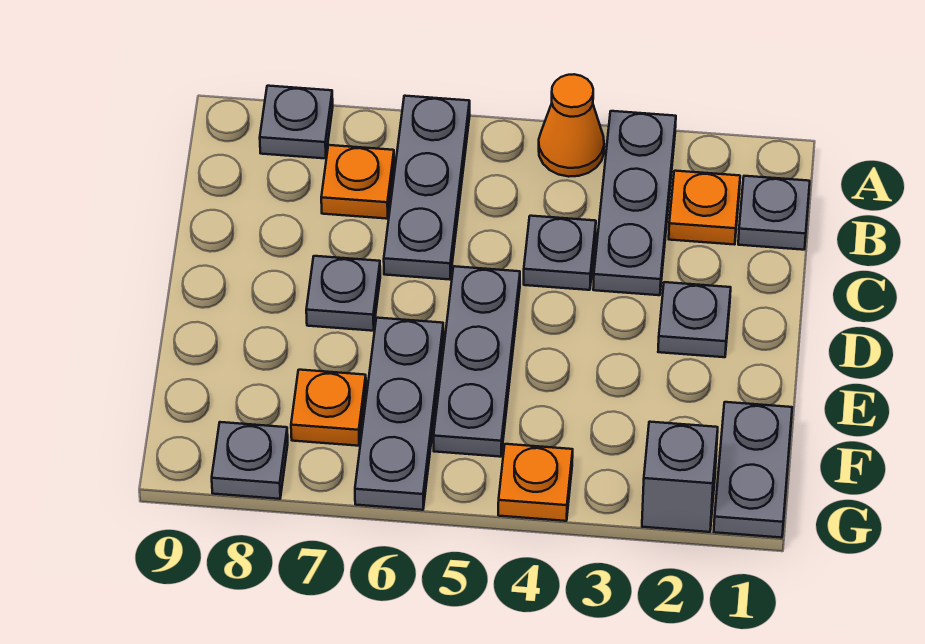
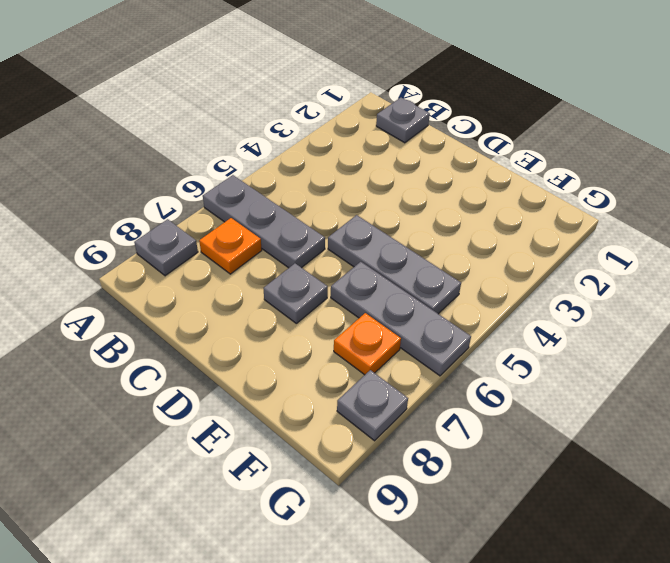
none -> grey 1x3 plate [593,111,676,295]
none -> orange 1x1 cone [539,74,604,177]
none -> orange 1x1 plate [669,171,740,245]

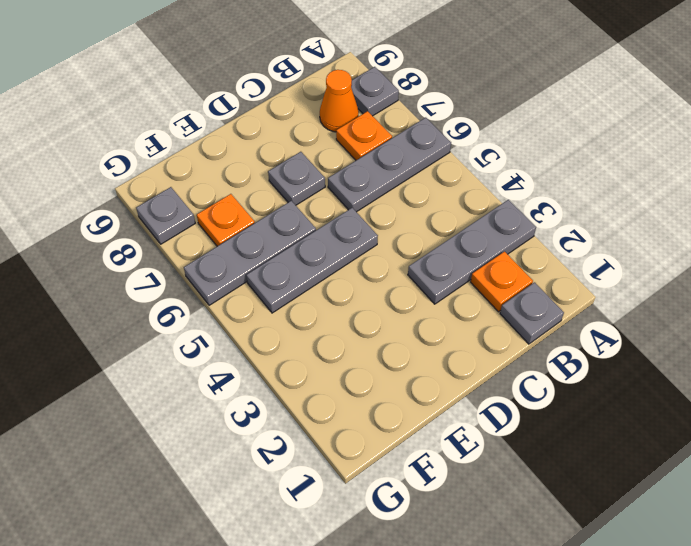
orange 1x1 cone [320,70,359,132] -> orange 1x1 cone moved to [539,74,604,177]
none -> grey 1x1 plate [524,216,596,290]
none -> grey 1x1 plate [658,282,731,357]
none -> grey 1x2 plate [714,402,792,538]

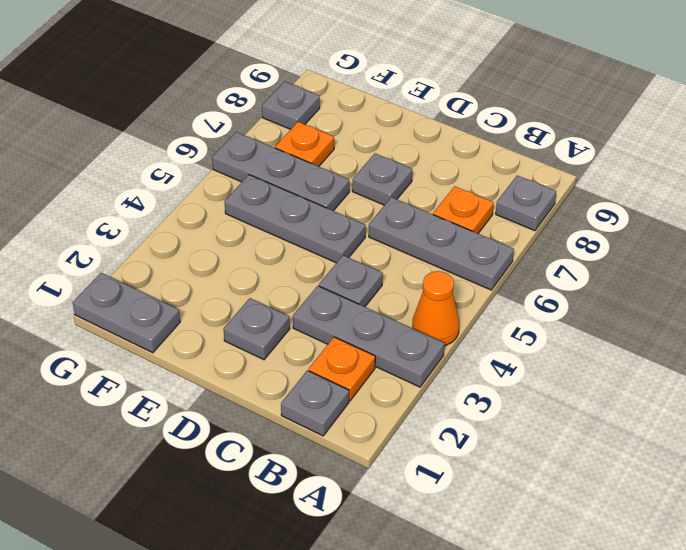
none -> grey 1x1 brick [642,422,718,532]
none -> orange 1x1 plate [498,444,573,521]

